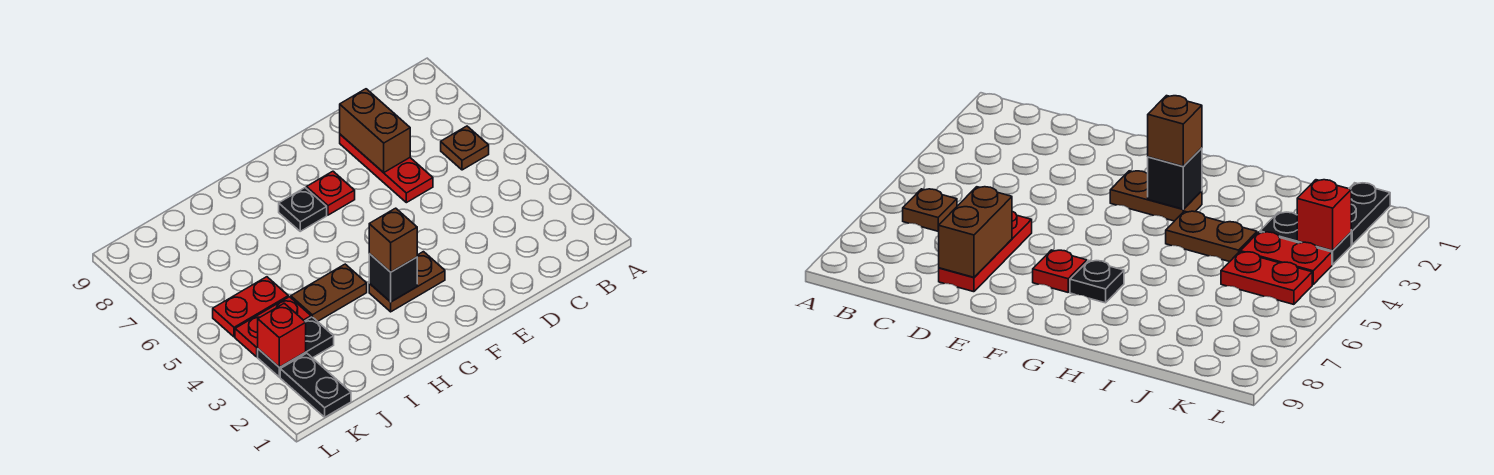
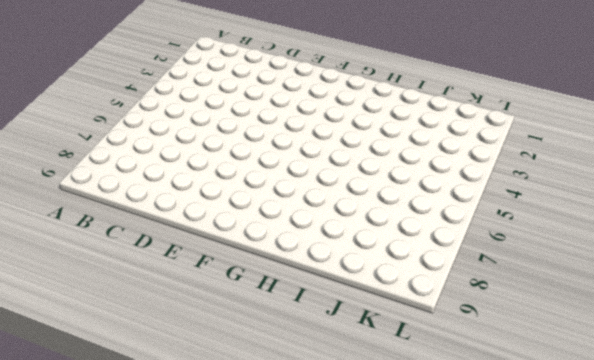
none -> brown 1x1 plate [441,126,489,170]
none -> red 1x3 plate [340,134,433,203]
none -> brown 1x2 plate [369,252,445,312]

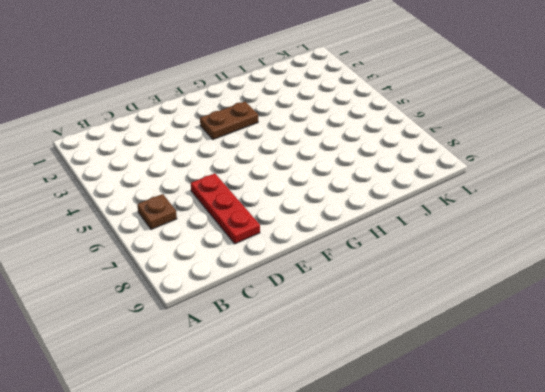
none -> red 1x1 plate [306,171,355,215]
none -> black 1x1 plate [279,188,327,231]
none -> brown 1x2 plate [291,264,367,321]

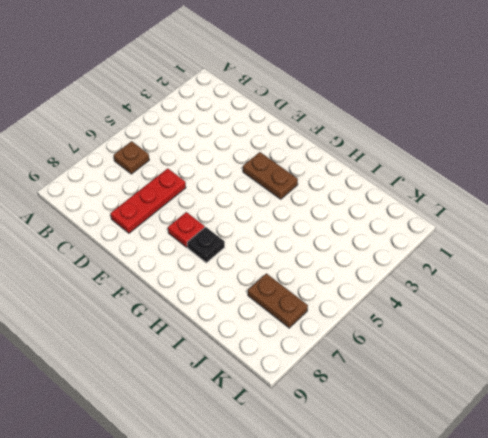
brown 1x2 plate [248,273,308,328] -> brown 1x2 plate moved to [291,264,367,321]
none -> black 1x2 plate [258,317,334,377]
none -> red 1x2 plate [235,297,311,357]
none -> red 1x2 plate [213,277,288,337]

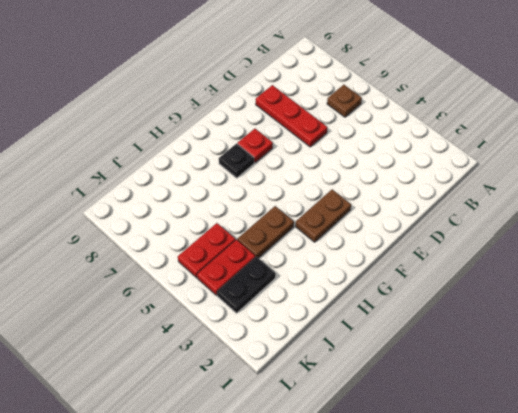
none -> black 1x2 plate [280,353,351,417]
none -> brown 1x2 brick [340,89,410,173]
none -> black 1x1 brick [369,254,417,302]

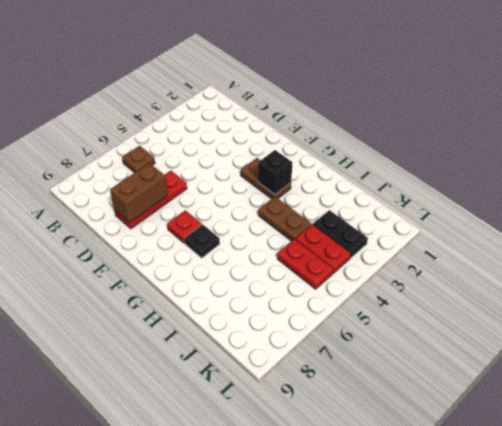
none -> black 1x2 plate [280,353,351,417]
none -> red 1x1 brick [258,303,306,367]
none -> brown 1x1 brick [369,208,417,272]

